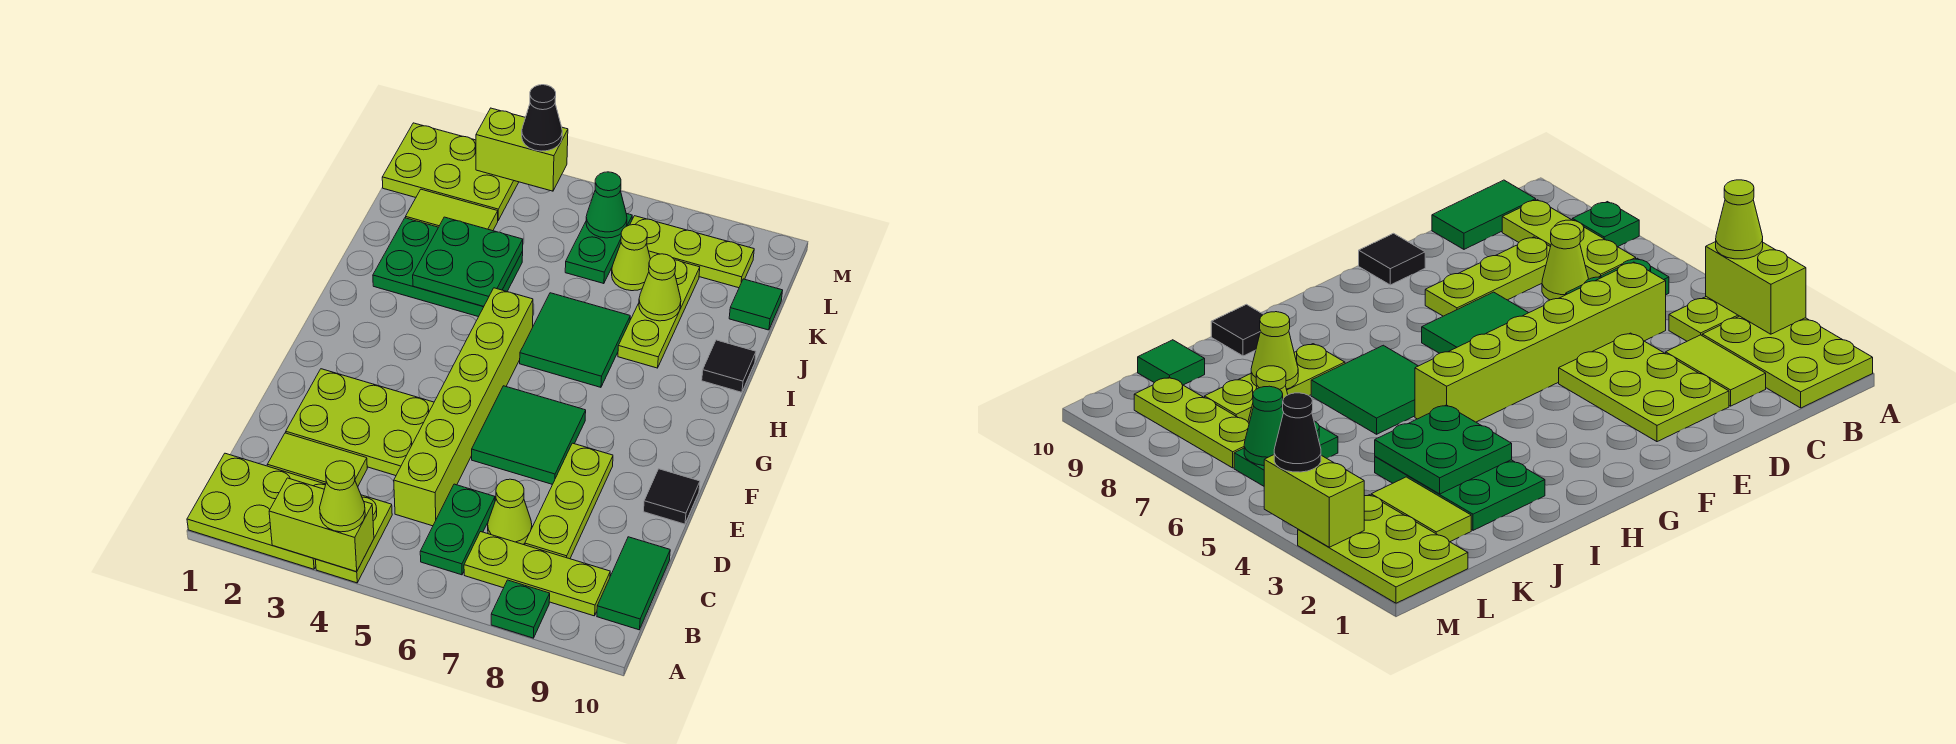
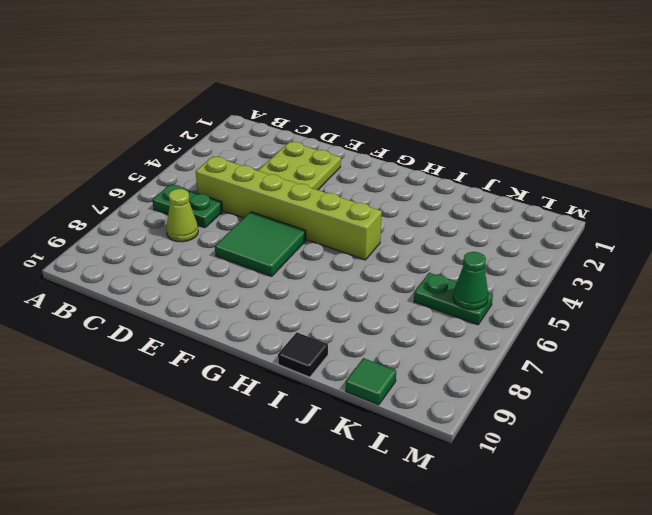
none -> lime 2x3 plate [187,453,326,569]
none -> lime 1x2 plate [315,495,392,583]
none -> green 1x1 plate [491,580,550,638]
none -> lime 1x3 plate [464,532,610,616]

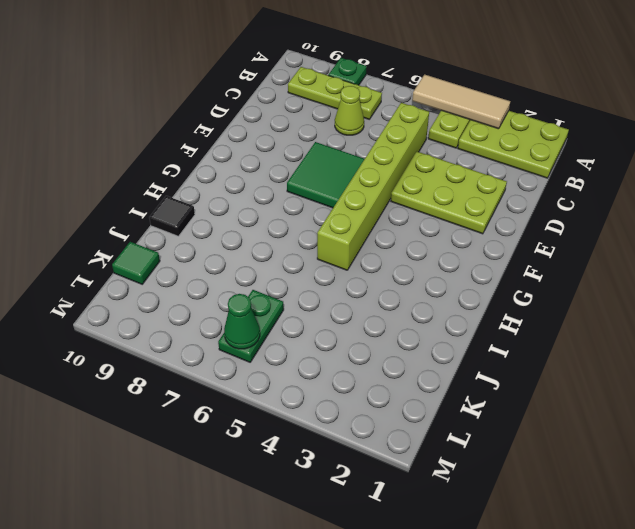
tan 1x3 tile [412,74,510,129] -> lime 1x2 brick [269,478,374,572]
none -> green 1x2 plate [420,484,495,575]
none -> green 1x2 tile [597,537,670,630]
none -> lime 1x2 tile [267,433,367,486]
none -> lime 1x3 plate [525,443,613,559]

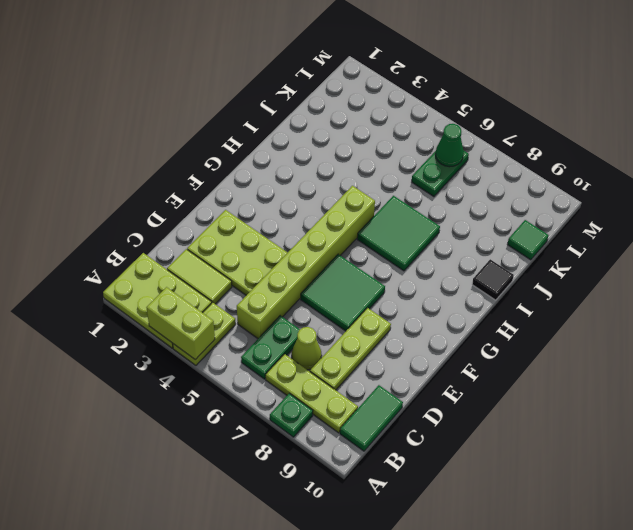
none -> black 1x1 tile [643,469,700,524]
none -> green 2x3 plate [373,218,523,317]
none -> lime 1x3 plate [618,260,700,368]
none -> lime 1x2 tile [406,189,498,231]

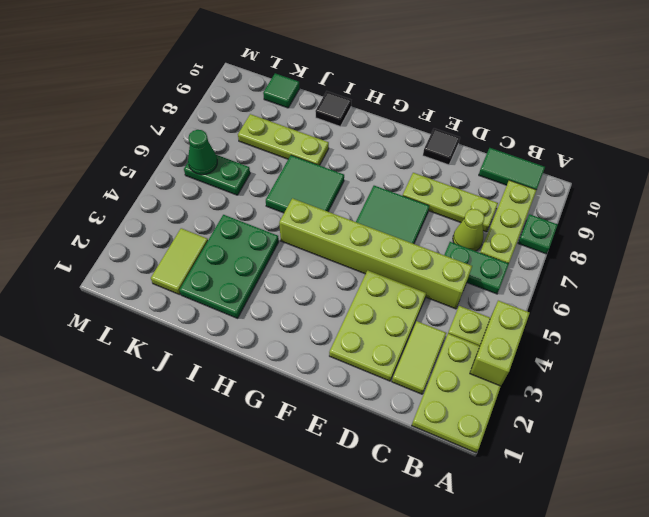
none -> lime 1x1 cone [612,225,650,291]
none -> lime 2x3 plate [382,123,519,220]
none -> lime 1x3 plate [630,216,754,288]
none -> green 2x2 plate [413,217,523,307]

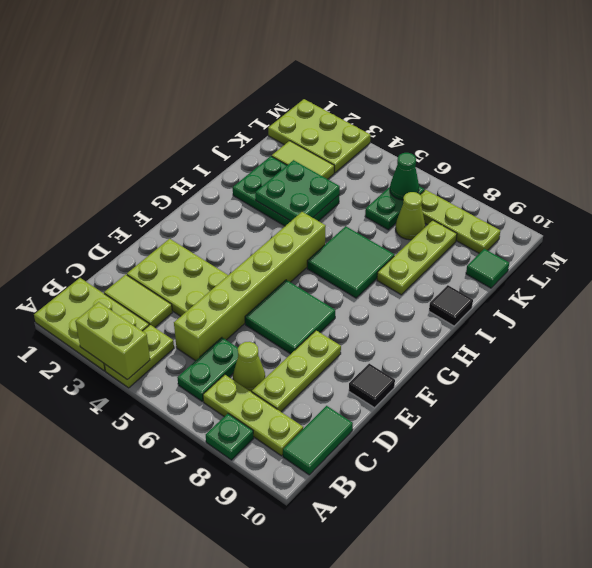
none -> lime 1x1 cone [639,254,681,321]
none -> lime 1x2 brick [476,108,568,191]
none -> lime 1x1 cone [320,461,365,532]
none -> black 1x1 cone [522,85,562,151]

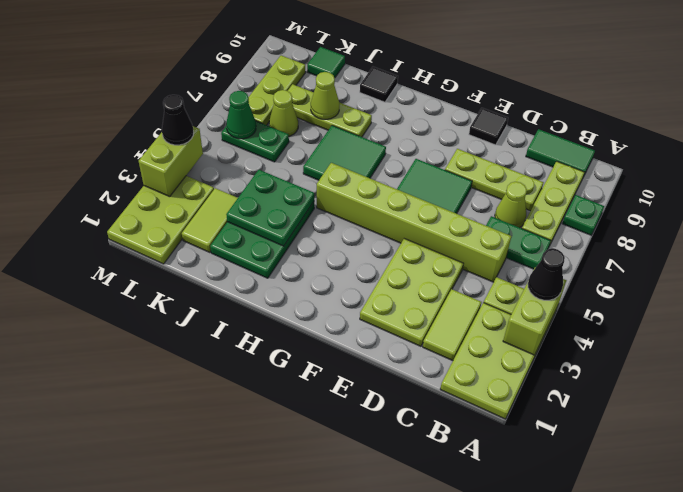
black 1x1 cone [528,248,565,300] -> lime 1x1 cone [320,461,365,532]

